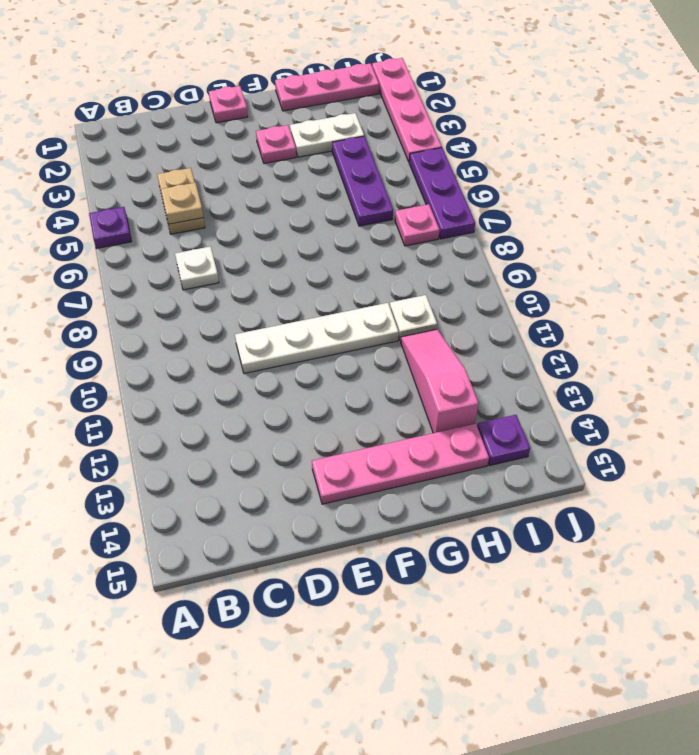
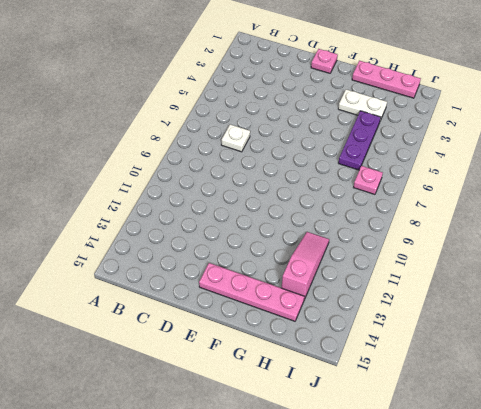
none -> purple 1x1 plate [89,207,132,248]
none -> tan 1x2 plate [157,168,205,234]
none -> white 1x4 plate [235,303,399,374]

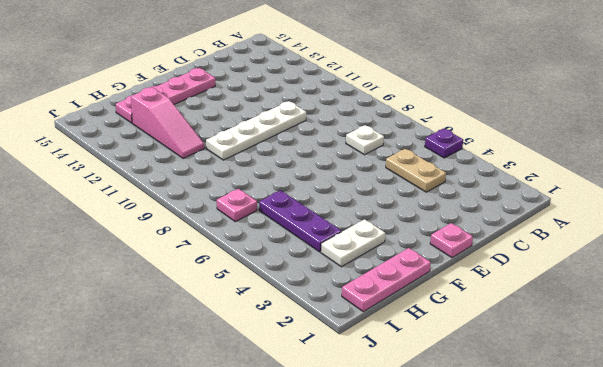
none -> pink 1x1 plate [256,125,296,163]
none -> white 1x1 plate [390,295,437,341]
none -> purple 1x1 plate [477,415,530,466]

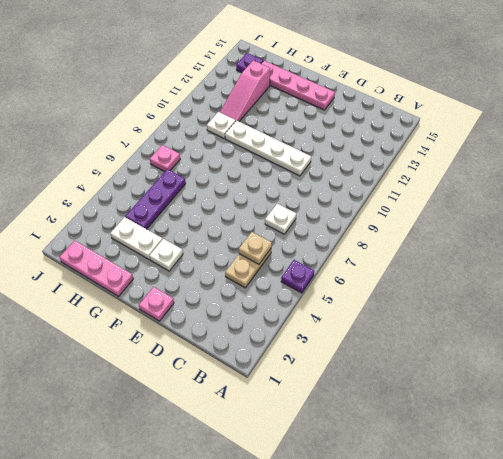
white 1x1 plate [149,239,183,271] -> pink 1x1 plate [256,125,296,163]
none -> pink 1x4 plate [372,58,442,162]
none -> purple 1x3 plate [409,148,475,239]

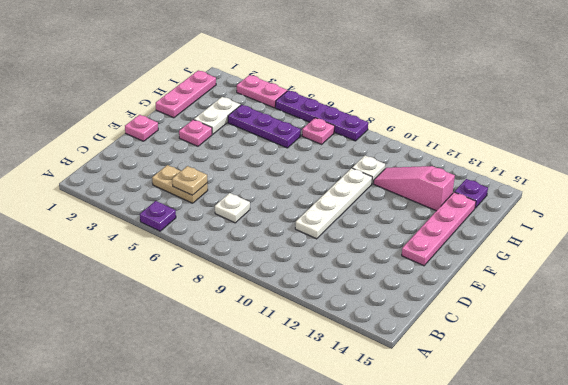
pink 1x2 plate [237,75,287,108] -> pink 1x4 plate [372,58,442,162]
purple 1x4 plate [275,90,368,141] -> purple 1x3 plate [409,148,475,239]

